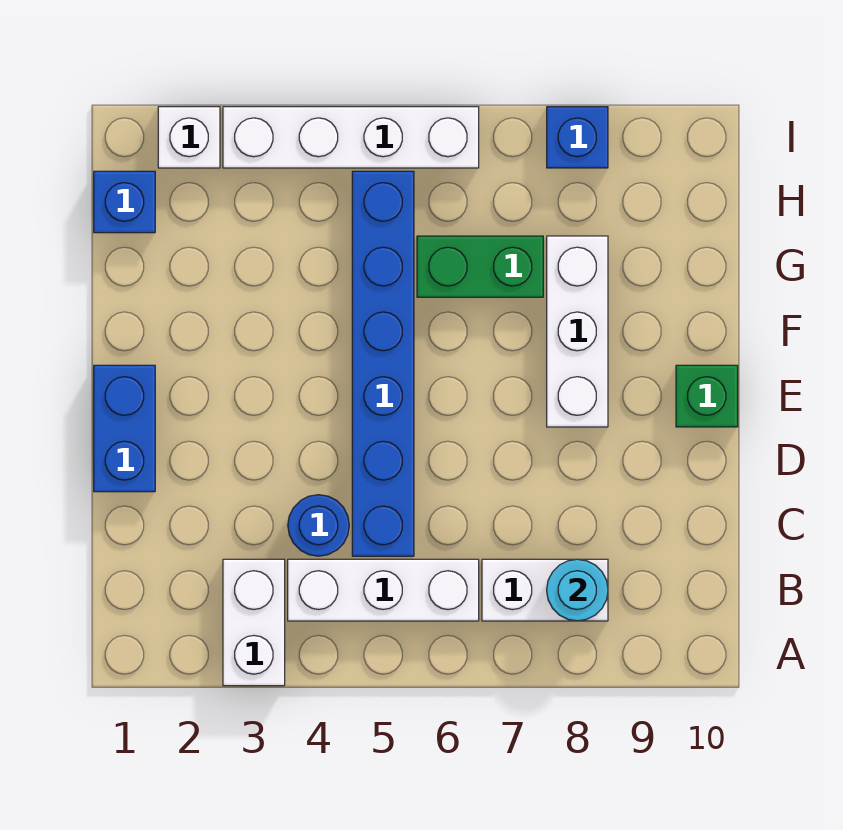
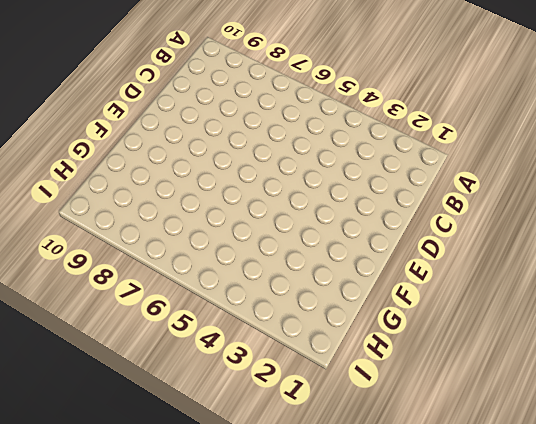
none -> white 1x2 brick [223,559,285,686]
none -> white 1x3 brick [288,559,479,621]
none -> white 1x2 brick [482,559,608,621]

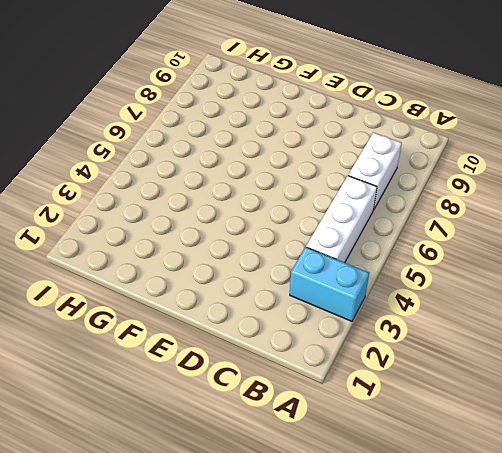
cyan 1x2 brick [290,247,369,321] -> white 1x2 brick [223,559,285,686]
none -> blue 1x1 round brick [288,495,349,556]
none -> blue 1x6 brick [352,171,414,556]
none -> blue 1x2 brick [94,365,155,492]

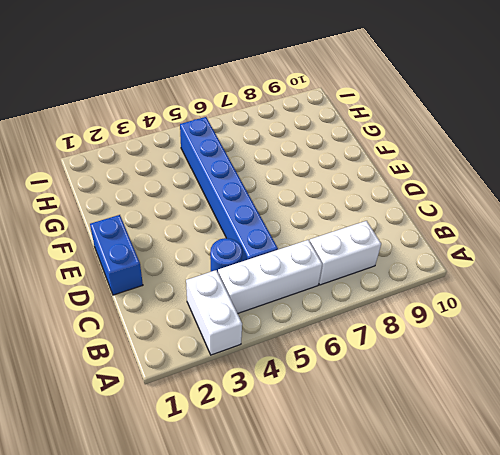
none -> white 1x3 brick [547,236,608,427]
none -> green 1x1 brick [676,365,738,427]
none -> green 1x2 brick [417,236,543,297]

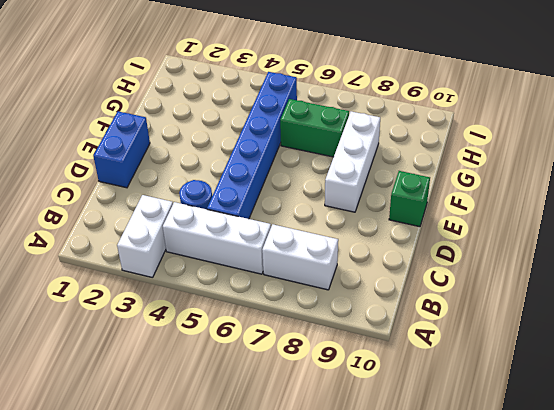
none -> blue 1x1 brick [94,171,155,233]
none -> white 1x1 brick [158,107,220,168]
none -> white 1x4 brick [223,107,479,168]

